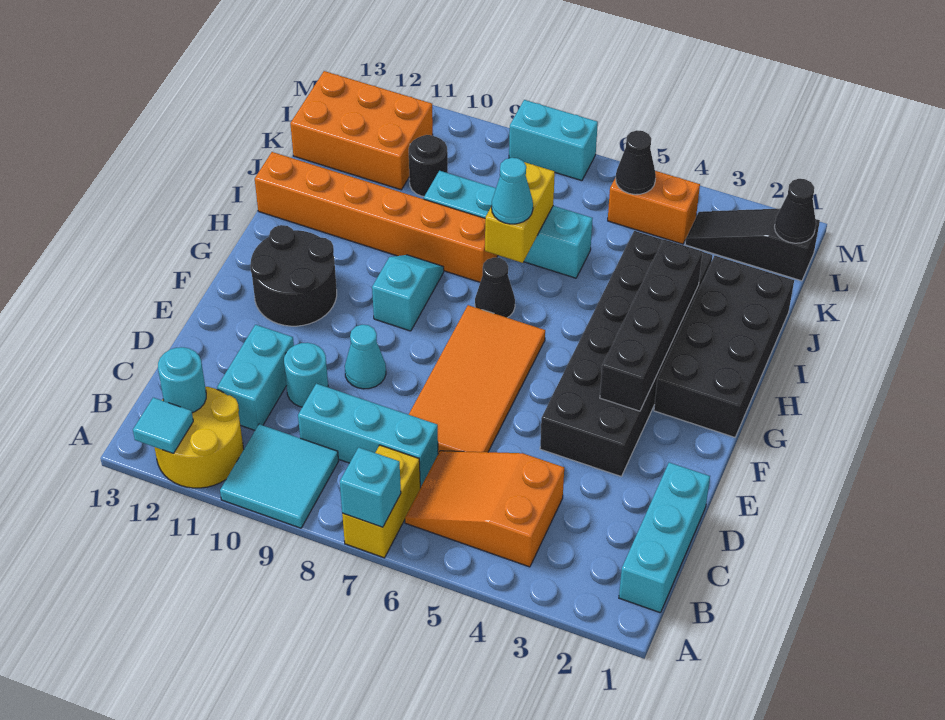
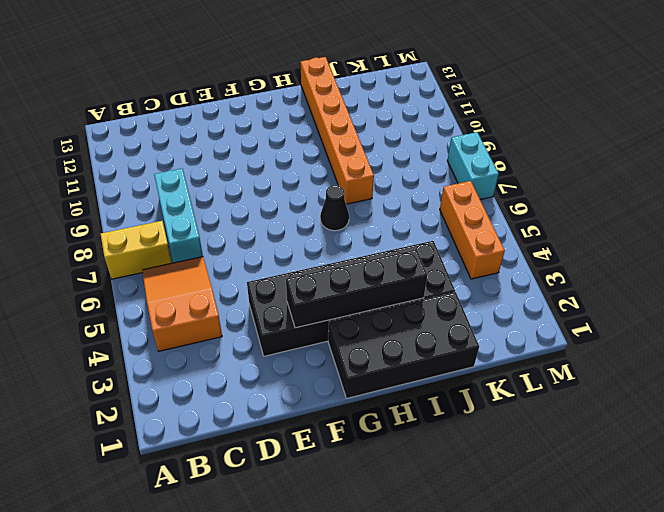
orange 1x3 brick [440,181,505,279] -> orange 1x2 brick [608,171,700,244]
none -> cyan 2x2 tile [220,424,339,528]
none -> yellow 2x2 round brick [155,387,244,488]
none -> cyan 1x3 brick [619,463,710,613]
none -> cyan 1x2 brick [217,325,294,430]

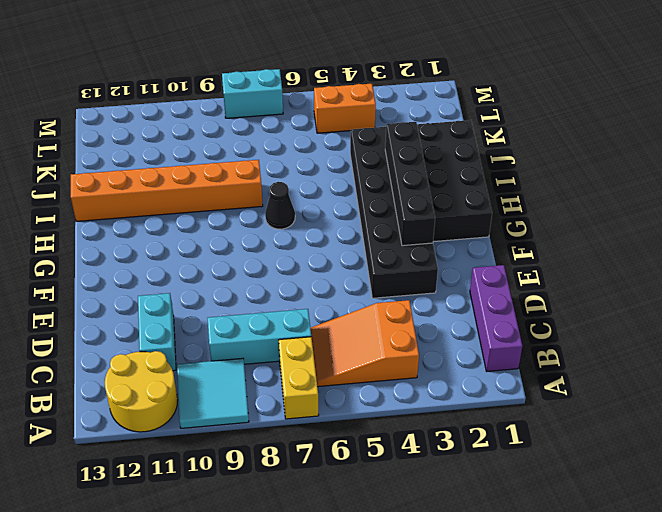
purple 1x3 brick [470,265,523,371] -> cyan 1x3 brick [619,463,710,613]
none -> orange 2x4 tile [409,305,545,454]
none -> cyan 1x1 round brick [284,343,328,407]
none -> cyan 1x1 cone [345,325,386,389]
none -> black 2x2 round brick [250,225,337,326]

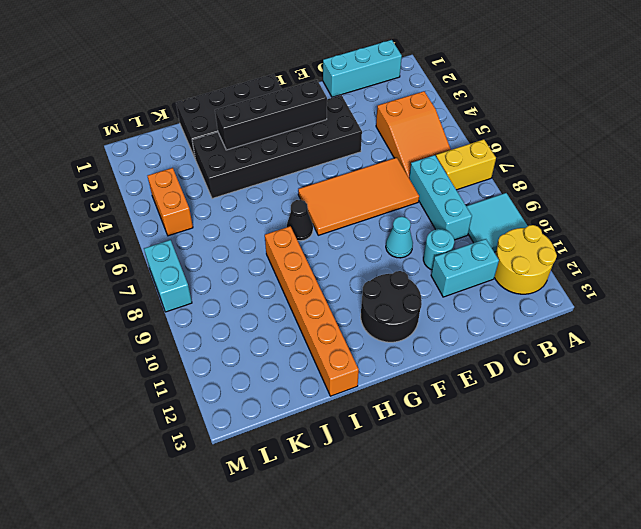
none -> cyan 1x2 slope [372,255,444,331]
none -> cyan 1x4 brick [424,171,592,278]
none -> black 1x1 round brick [409,135,448,196]
none -> orange 2x3 brick [290,71,433,190]

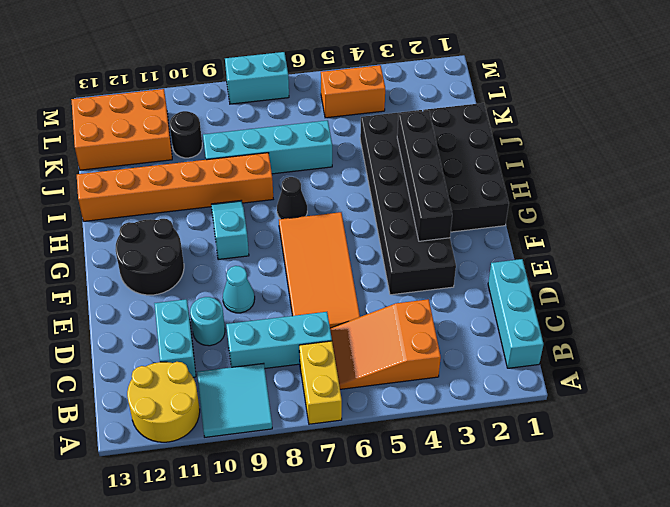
none -> black 1x3 slope [685,209,820,281]
none -> cyan 1x1 brick [340,447,401,527]
none -> cyan 1x1 tile [133,398,193,454]
none -> cyan 1x1 round brick [158,347,206,413]

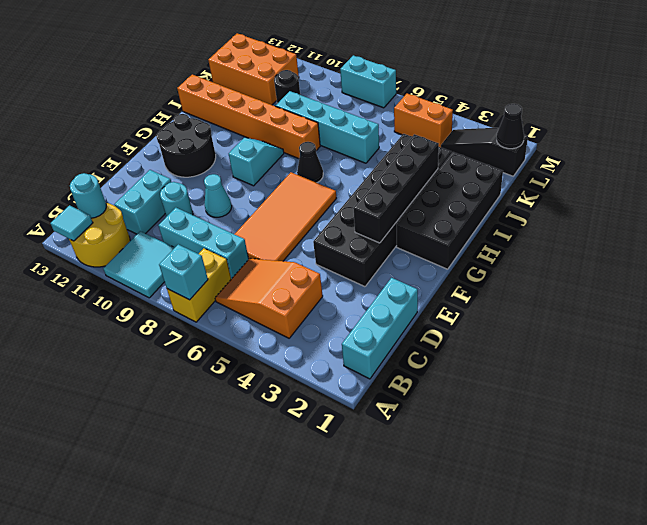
none -> yellow 1x2 brick [485,162,555,263]
none -> black 1x1 cone [616,130,656,195]
none -> cyan 1x1 cone [492,158,533,224]

